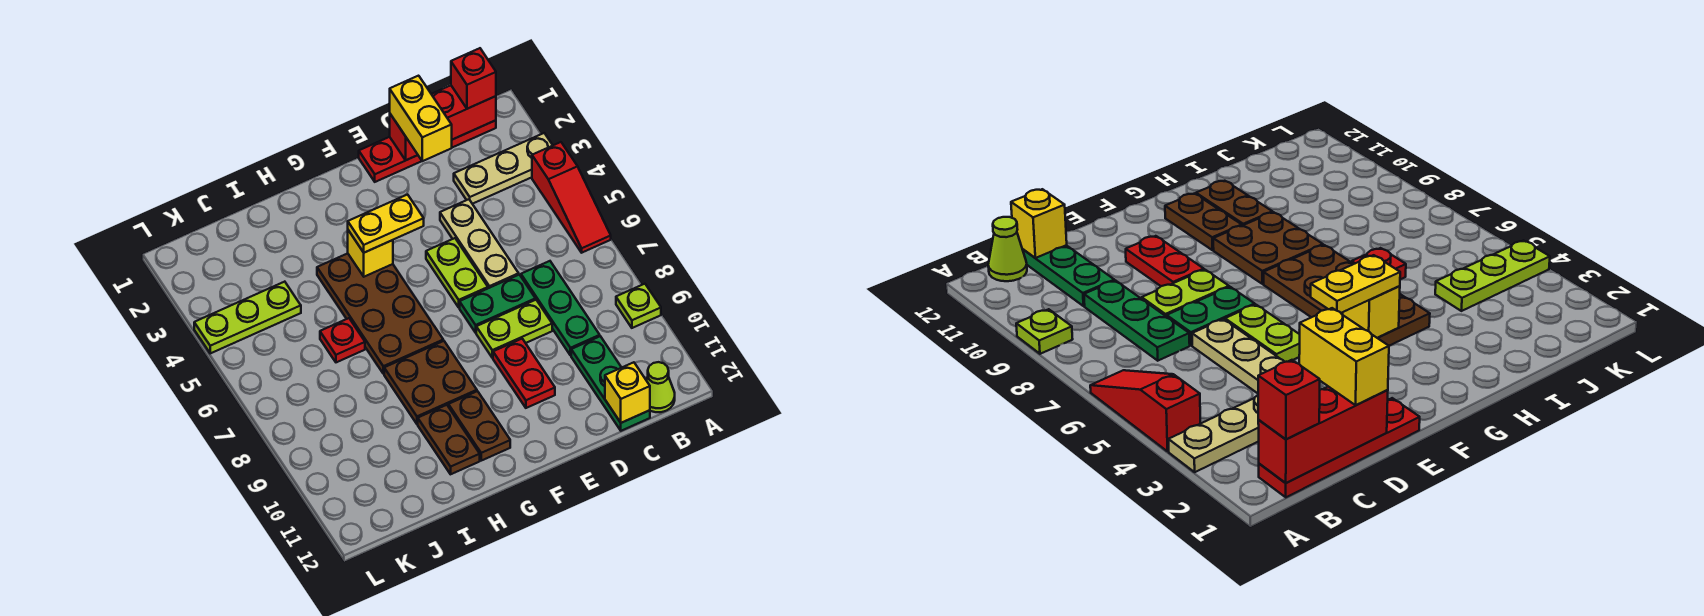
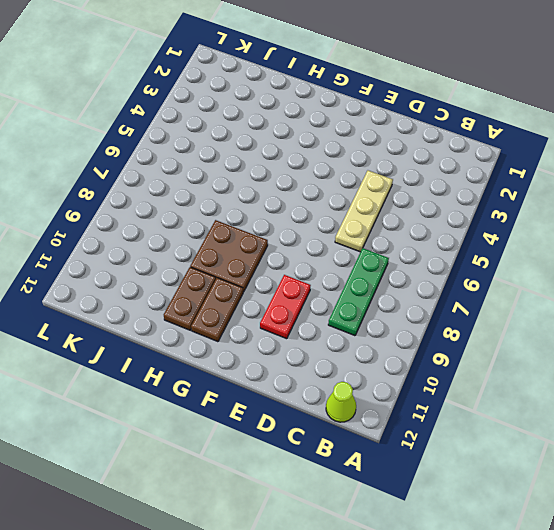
none -> tan 1x3 plate [454,133,553,204]
none -> red 1x3 slope [532,142,611,253]
none -> lime 1x1 plate [616,284,661,328]

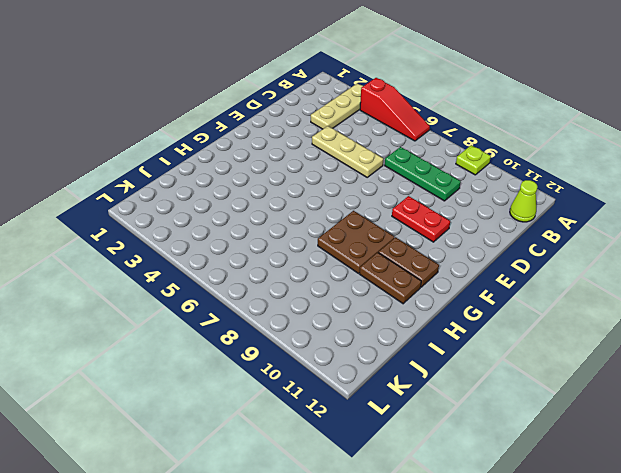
none -> red 1x4 plate [359,120,496,182]
none -> green 1x3 plate [571,336,650,431]
none -> green 1x2 plate [460,275,535,333]

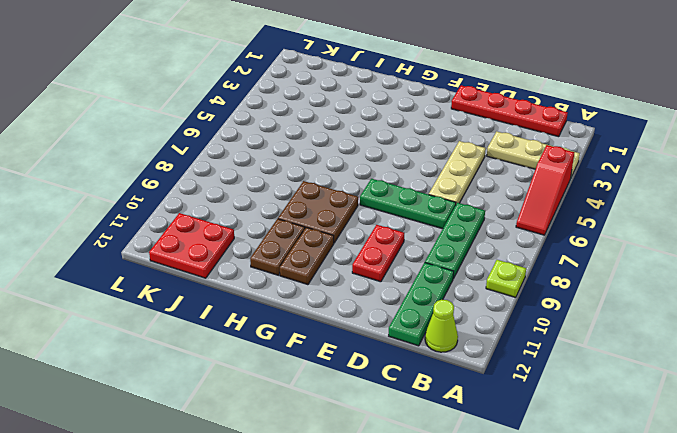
green 1x3 plate [360,179,456,229] -> green 1x2 plate [460,275,535,333]
red 2x2 plate [149,213,234,278] -> none
none -> lime 1x2 plate [476,300,552,358]
none -> lime 1x2 plate [426,238,488,307]
none -> brown 2x4 plate [317,253,443,374]

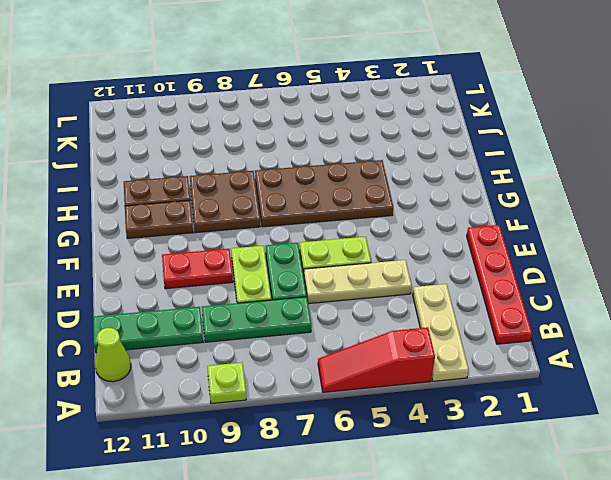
none -> red 1x1 plate [320,318,365,362]
none -> lime 1x3 plate [194,282,301,353]
none -> red 1x3 brick [390,85,496,160]

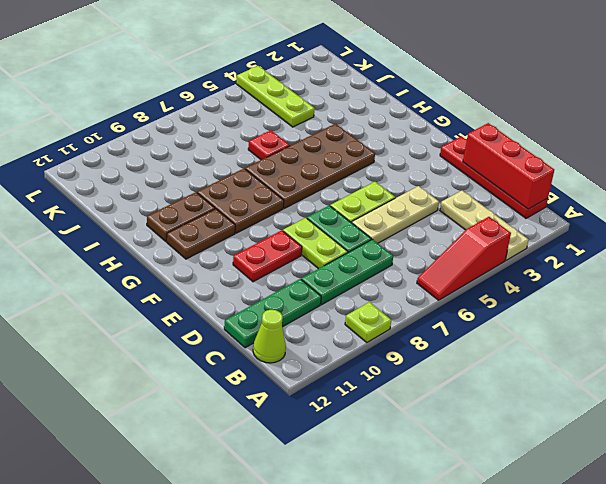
none -> yellow 1x1 brick [605,362,650,423]
none -> yellow 1x1 brick [348,230,393,277]
none -> red 1x1 brick [451,48,496,109]

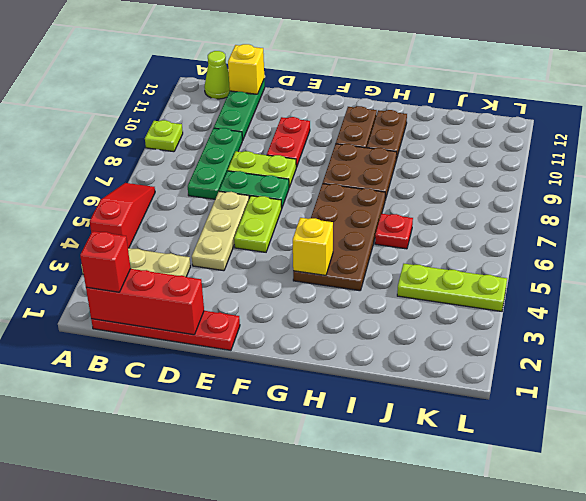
none -> yellow 1x2 brick [390,76,452,161]
none -> yellow 1x2 plate [348,195,424,253]

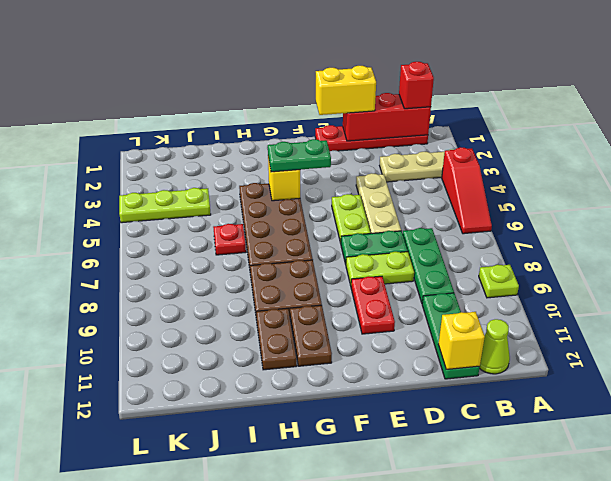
yellow 1x2 brick [316,66,376,115] -> yellow 1x2 brick turned to [390,76,452,161]
green 1x2 plate [268,139,331,172] -> yellow 1x2 plate [348,195,424,253]

